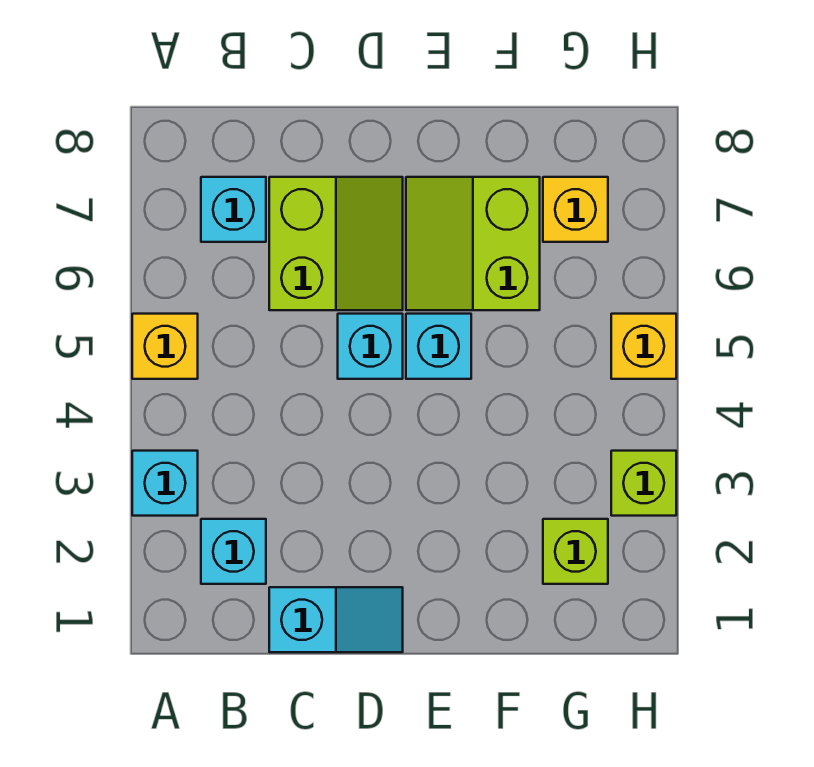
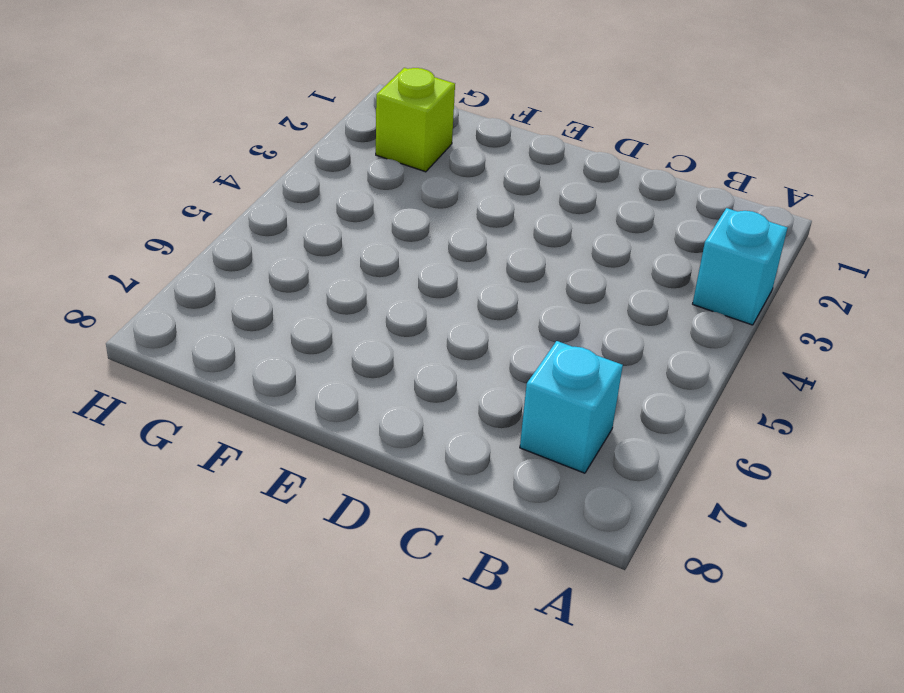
none -> yellow 1x1 brick [132,314,198,379]
none -> cyan 1x1 brick [201,519,266,584]
none -> cyan 1x2 slope [269,587,403,652]

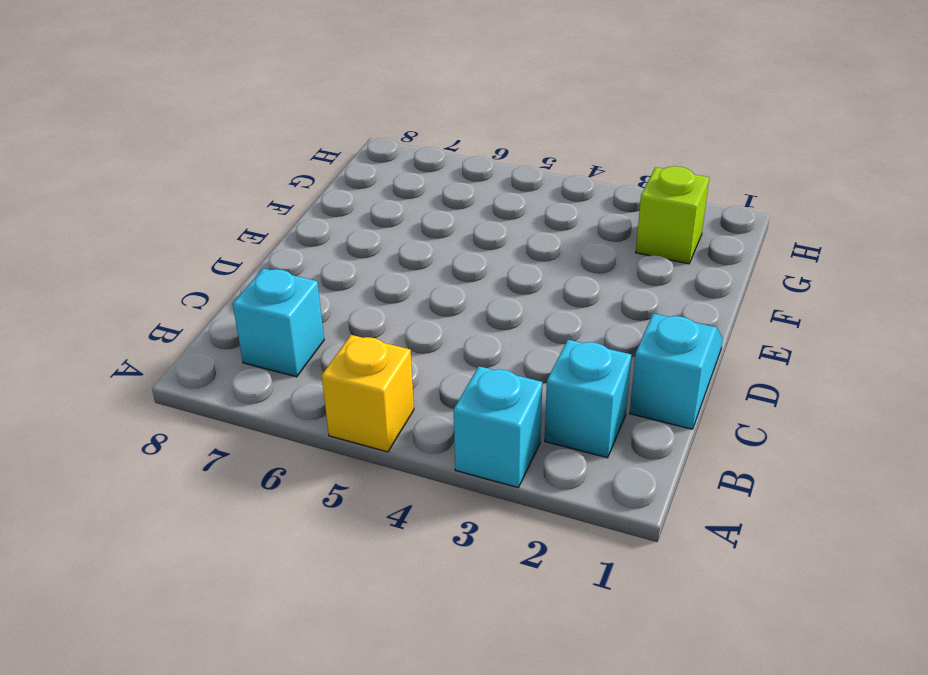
none -> lime 2x2 slope [269,177,403,310]
none -> cyan 1x1 brick [338,314,403,379]
none -> cyan 1x1 brick [406,314,471,379]

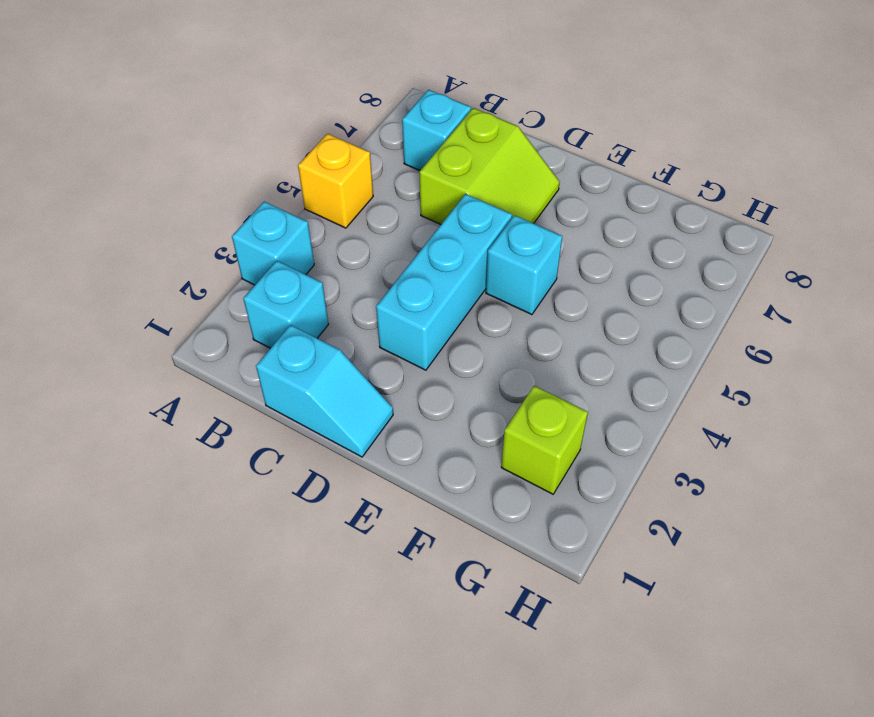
cyan 1x3 brick [376,194,512,370] -> cyan 1x1 brick [338,314,403,379]
none -> lime 2x2 slope [406,177,540,310]
none -> yellow 1x1 brick [543,177,608,242]
none -> lime 1x1 brick [611,451,676,516]

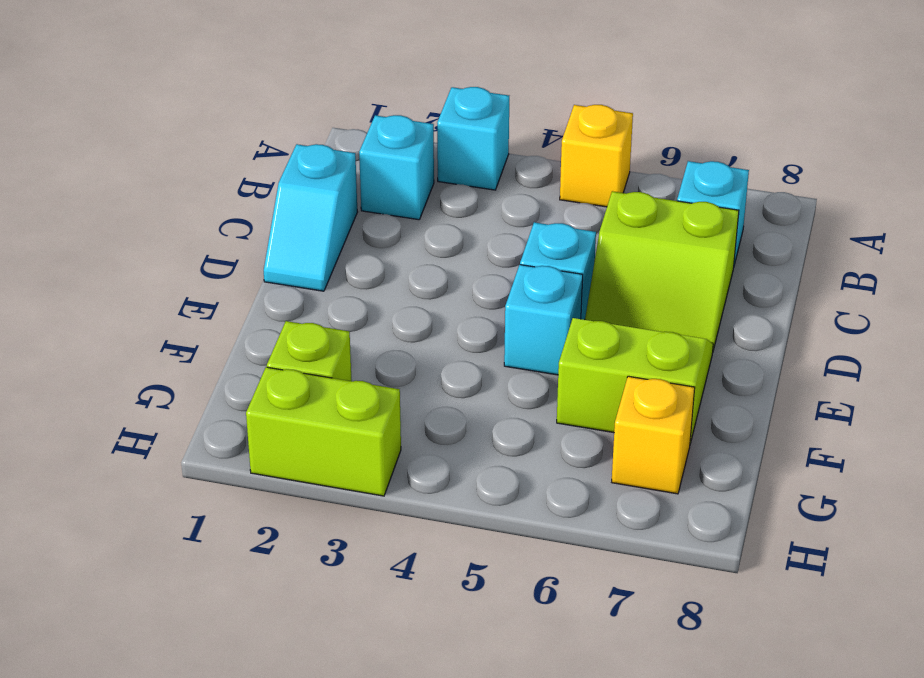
lime 1x2 brick [246,367,401,496] -> lime 1x1 brick [611,451,676,516]
none -> yellow 1x1 brick [611,314,676,379]

